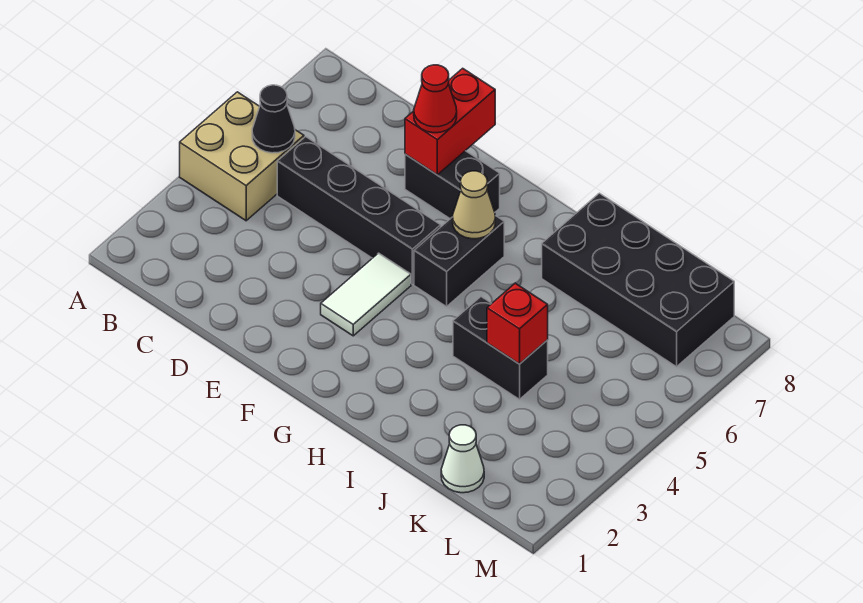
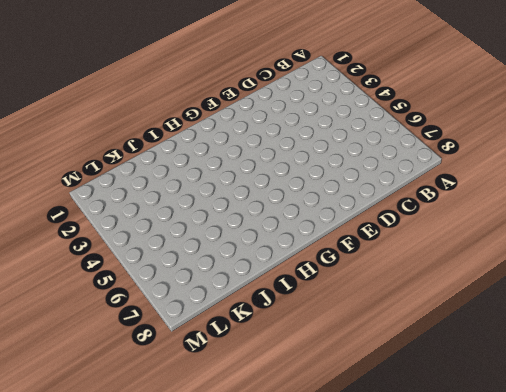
none -> tan 2x2 brick [180,92,304,221]
none -> black 1x4 brick [277,137,441,284]
none -> black 1x2 brick [405,151,500,219]

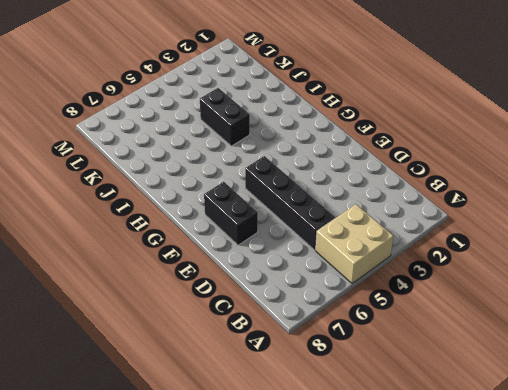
none -> white 1x2 tile [321,253,411,336]
none -> black 1x2 brick [414,216,504,307]
none -> black 2x4 brick [542,193,734,367]

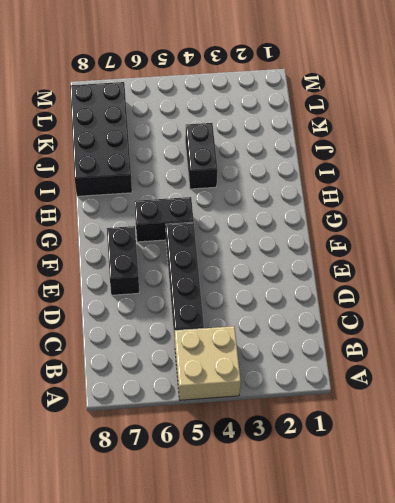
none -> white 1x2 tile [321,253,411,336]
none -> white 1x1 cone [441,425,484,493]
none -> black 1x1 cone [252,85,295,153]

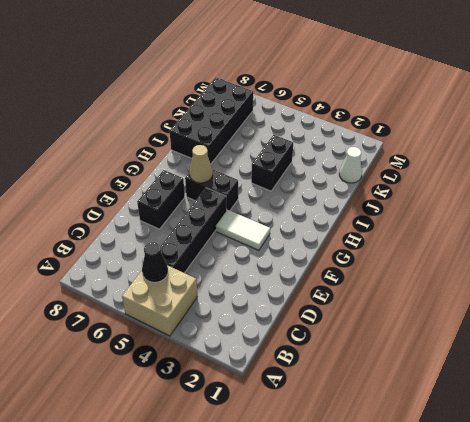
none -> red 1x2 brick [405,68,495,175]
none -> red 1x1 brick [487,283,548,364]
none -> red 1x1 cone [414,65,457,133]

